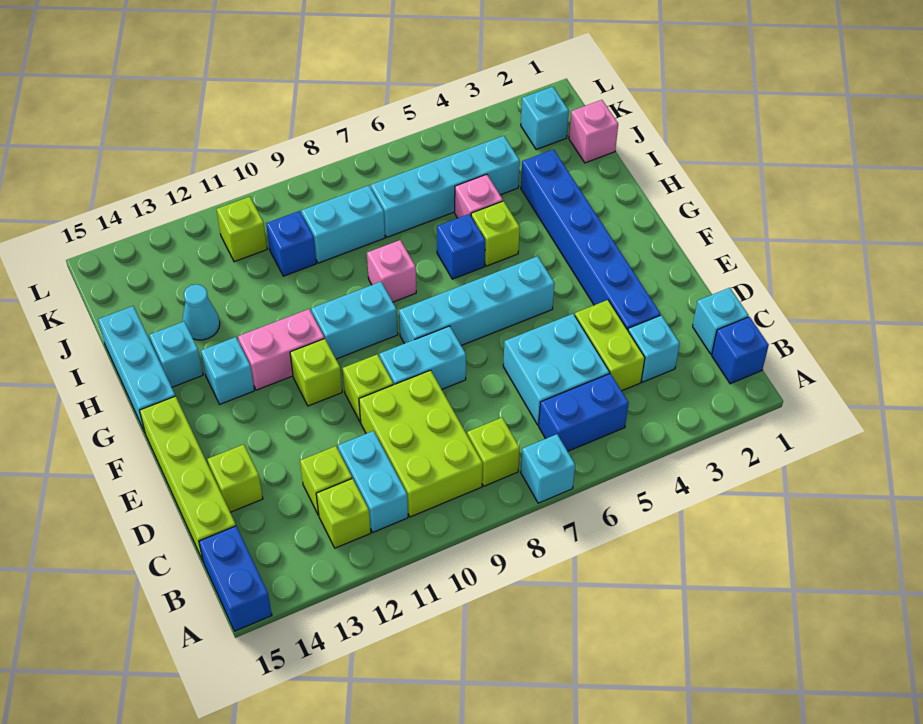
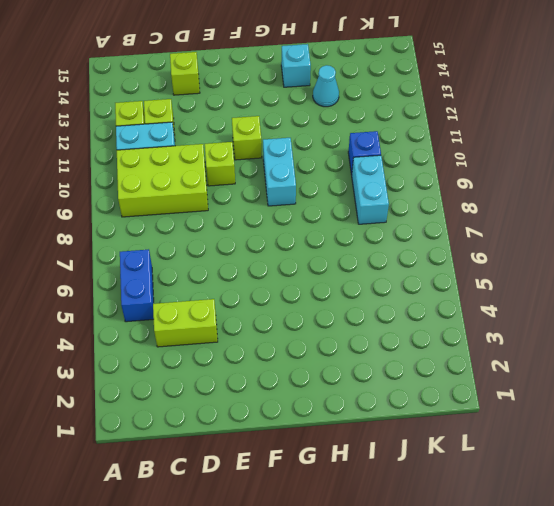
none -> cyan 1x1 brick [521,434,575,503]
none -> blue 1x2 brick [199,526,272,631]
none -> blue 1x1 brick [712,317,769,384]
none -> lime 1x1 brick [467,418,520,486]

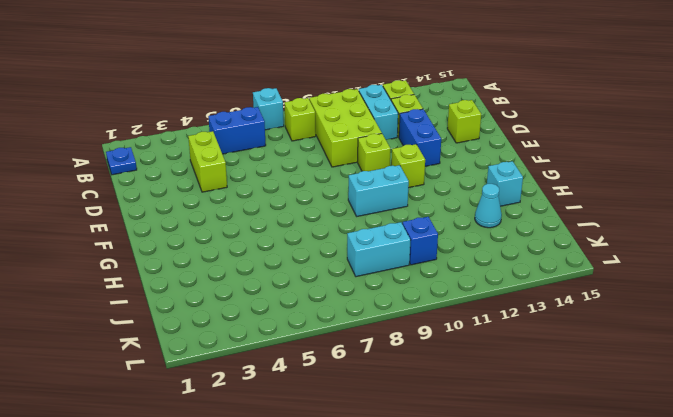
blue 1x1 plate [106,147,137,175] -> blue 1x1 brick [712,317,769,384]
blue 1x2 brick [399,109,441,166] -> blue 1x2 brick moved to [199,526,272,631]
none -> cyan 1x1 brick [693,288,749,354]
none -> cyan 1x1 brick [628,315,680,382]
none -> cyan 2x2 brick [503,314,610,425]
none -> lime 1x4 brick [139,396,236,561]

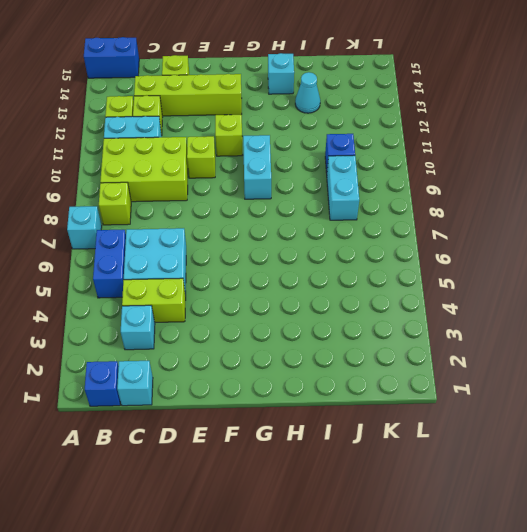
lime 1x4 brick [134,74,242,116] -> lime 1x4 brick moved to [139,396,236,561]
none -> blue 1x6 brick [521,149,661,330]
none -> cyan 1x2 brick [379,326,466,389]
none -> cyan 1x4 brick [399,256,555,345]
none -> pink 1x2 brick [238,309,324,390]

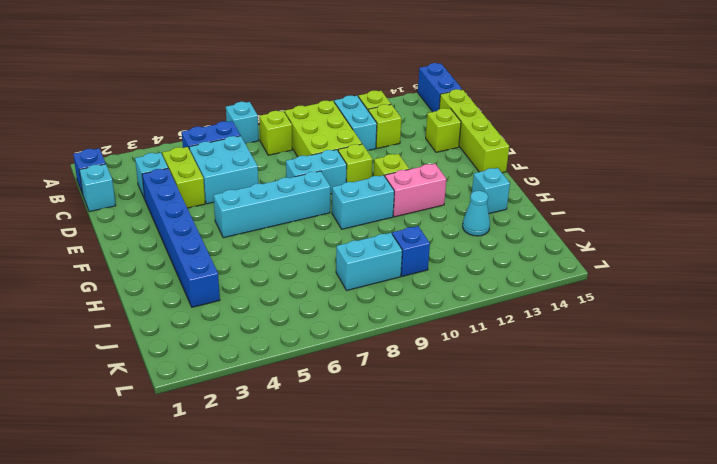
none -> cyan 1x1 brick [201,337,254,404]
none -> cyan 1x3 brick [98,306,175,432]
none -> lime 1x1 brick [471,201,520,266]
none -> blue 1x1 brick [437,214,485,279]

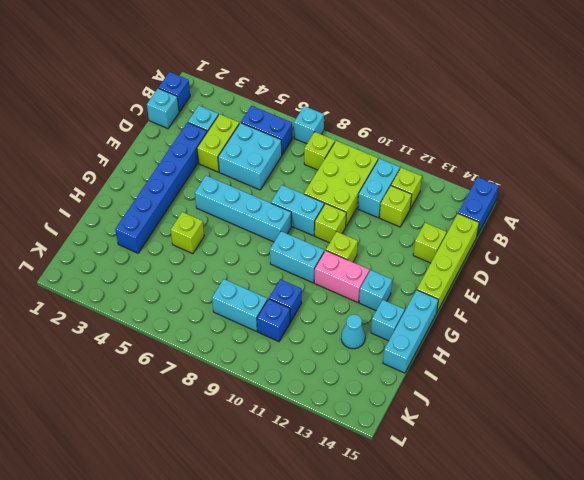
blue 1x1 brick [269,279,302,322] -> blue 1x1 brick moved to [437,214,485,279]
none -> pink 1x1 brick [367,240,416,302]
none -> pink 1x1 brick [455,174,503,218]
none -> pink 1x1 brick [569,100,618,163]
none -> cyan 1x4 brick [371,136,520,237]

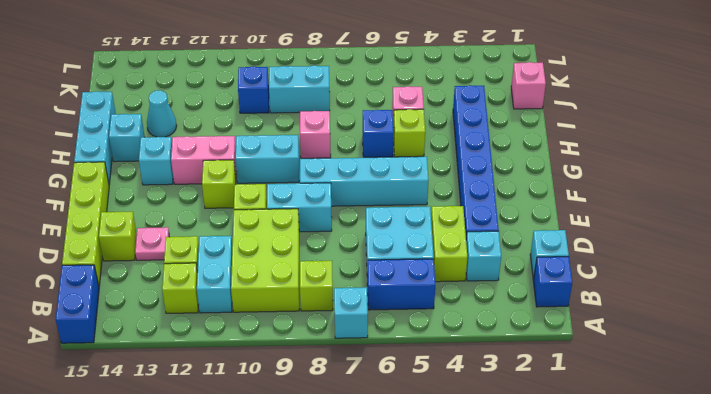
pink 1x1 plate [135,227,169,260] -> none
none -> cyan 1x4 brick [371,136,520,237]
none -> cyan 1x1 brick [521,87,569,150]
none -> lime 1x1 brick [217,197,267,262]

